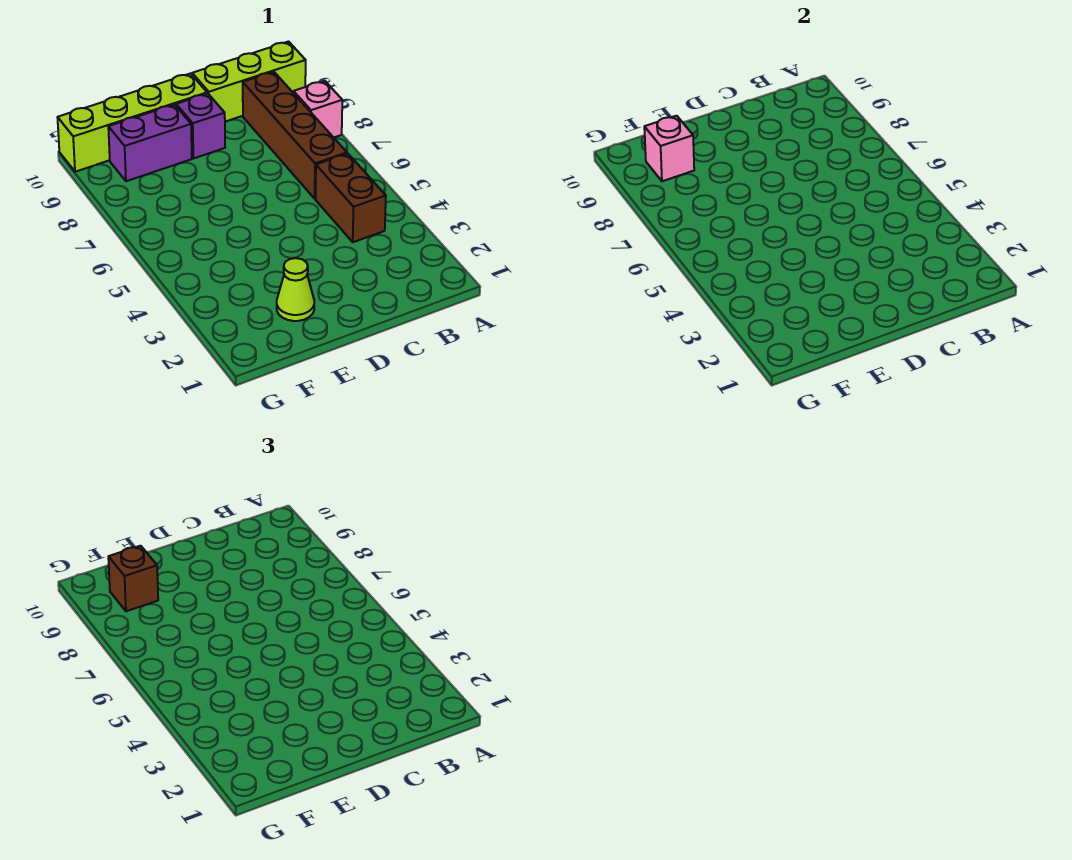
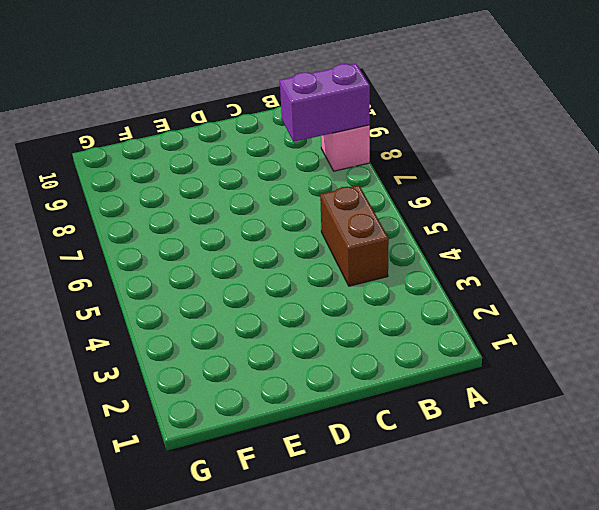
purple 1x2 brick [280,64,370,142] -> purple 1x2 brick moved to [108,105,192,181]
none -> lime 1x3 brick [192,42,306,122]
none -> brown 1x4 brick [243,72,347,199]

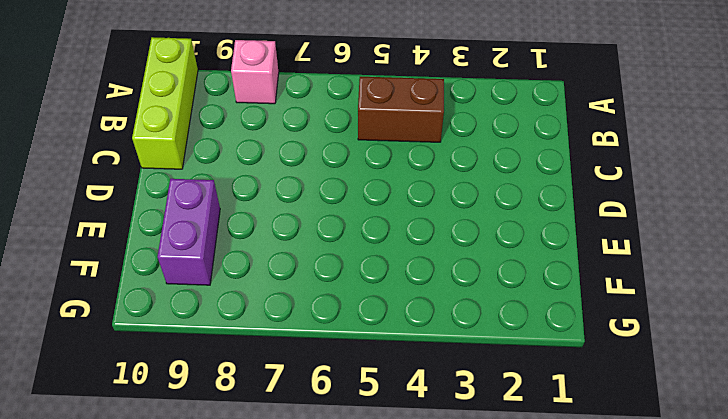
none -> brown 1x4 brick [243,72,347,199]
none -> purple 1x1 brick [176,94,225,159]

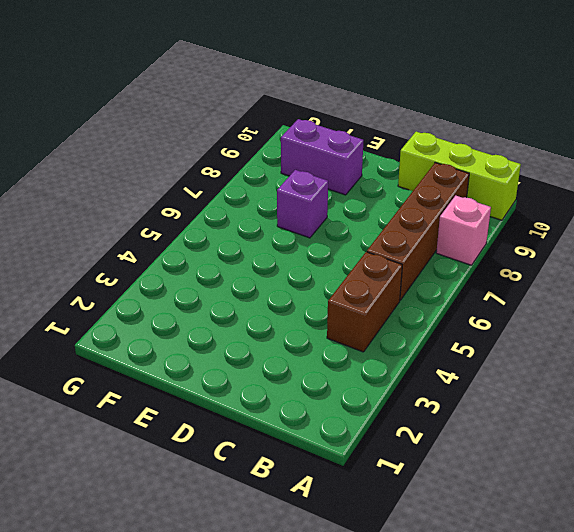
purple 1x1 brick [277,170,328,238] -> purple 1x1 brick moved to [176,94,225,159]
none -> lime 1x4 brick [57,74,207,172]
none -> lime 1x1 cone [277,258,314,321]

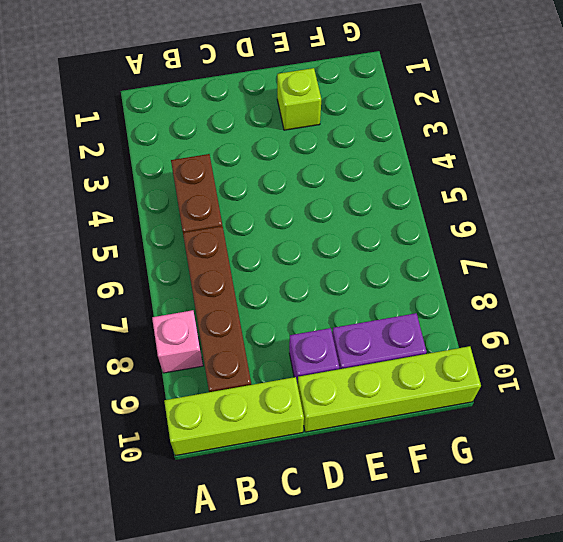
lime 1x1 brick [277,68,321,130] -> lime 1x1 cone [277,258,314,321]
none -> pink 1x1 brick [644,116,694,181]
none -> brown 1x1 brick [108,546,158,611]

